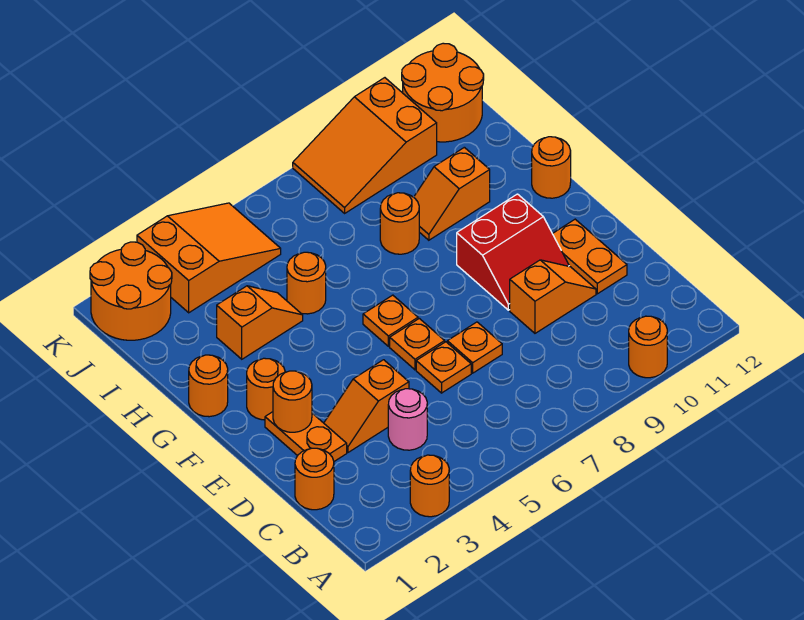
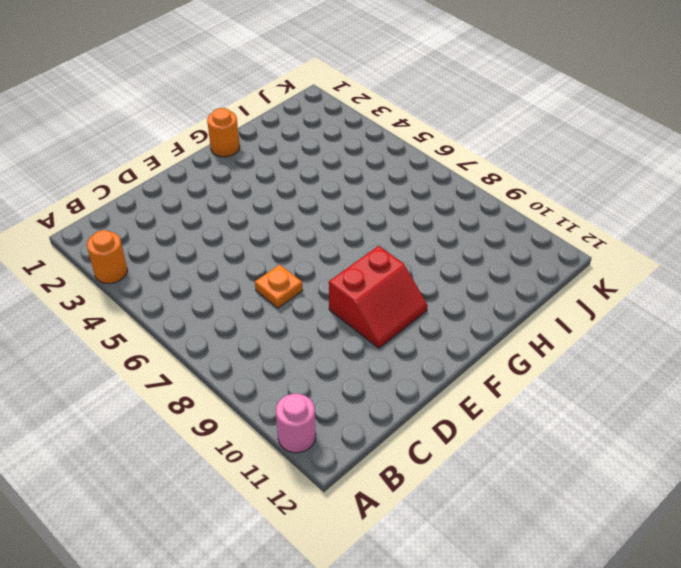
pink 1x1 round brick [276,394,316,453] -> pink 1x1 round brick moved to [388,389,427,450]
red 2x2 slope [329,246,428,348] -> red 2x2 slope turned to [457,194,569,310]
none -> orange 1x1 round brick [629,316,667,378]
none -> orange 1x1 round brick [295,448,334,510]
none -> orange 1x2 plate [265,412,347,461]

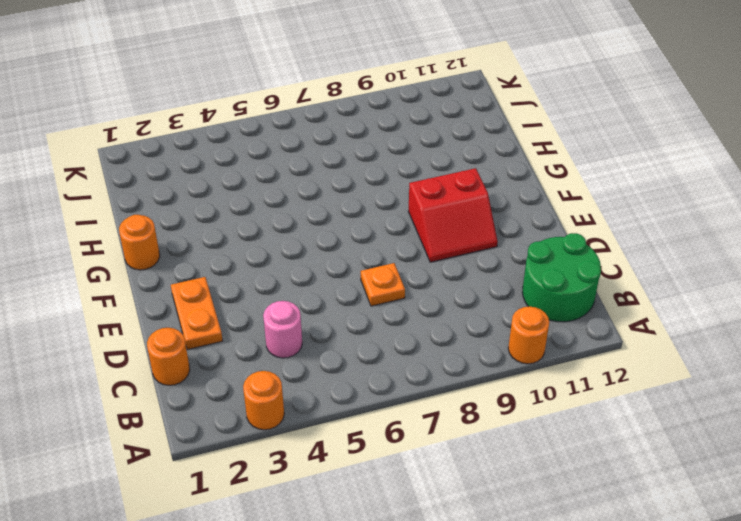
green 2x2 round brick [522,233,601,322] -> none
none -> orange 1x2 slope [324,360,409,452]
none -> orange 1x1 plate [416,342,471,393]
none -> orange 1x2 slope [510,260,596,333]

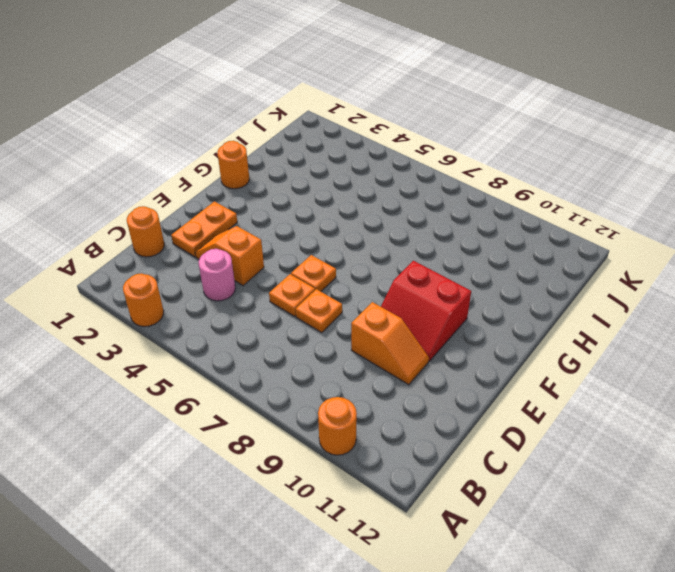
none -> orange 1x2 plate [553,219,627,294]
none -> orange 1x1 round brick [247,358,285,420]
none -> orange 1x1 plate [363,295,418,346]

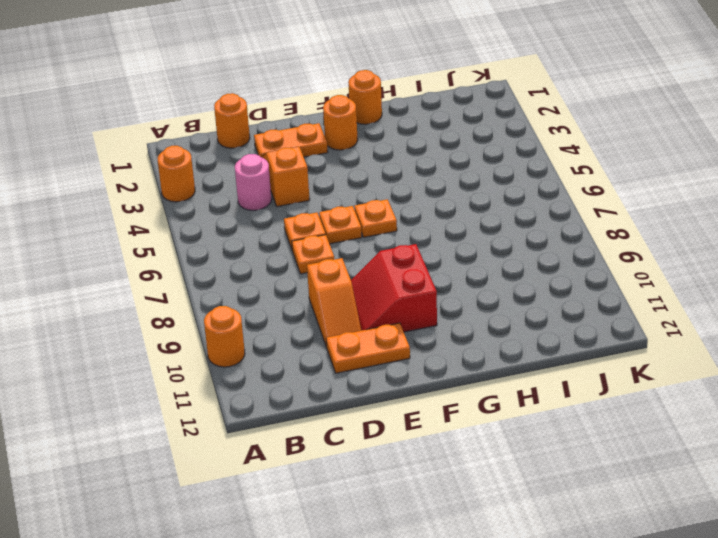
none -> orange 1x1 round brick [532,137,571,198]
none -> orange 1x2 slope [217,286,303,359]
none -> orange 1x1 round brick [287,252,326,314]

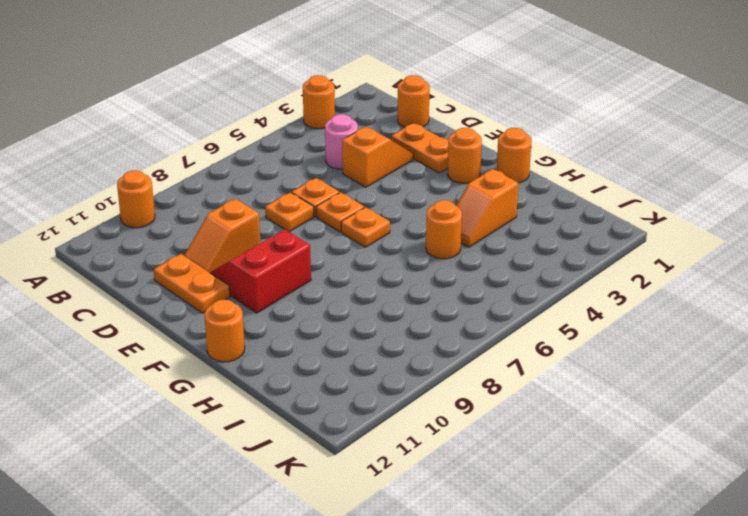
none -> orange 1x1 round brick [380,193,419,254]
none -> orange 1x2 slope [414,147,490,240]
none -> orange 2x2 round brick [90,242,172,340]

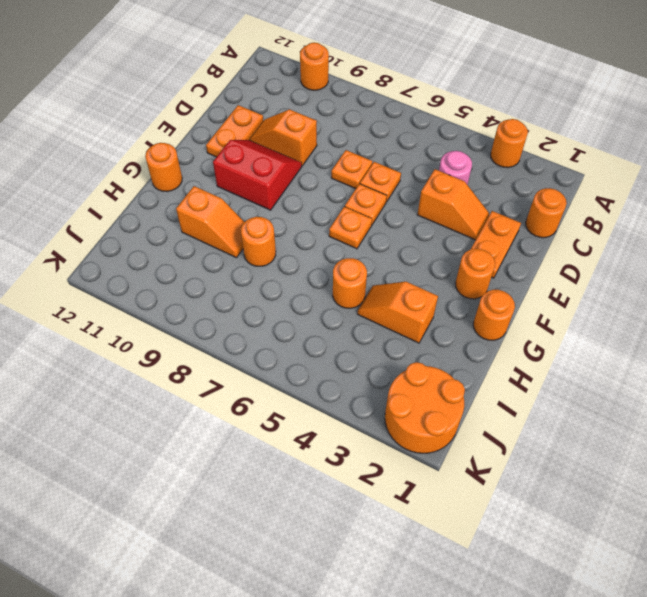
none -> orange 2x3 slope [137,203,281,313]
none -> orange 2x3 slope [293,78,437,213]
none -> orange 2x2 round brick [402,43,484,142]

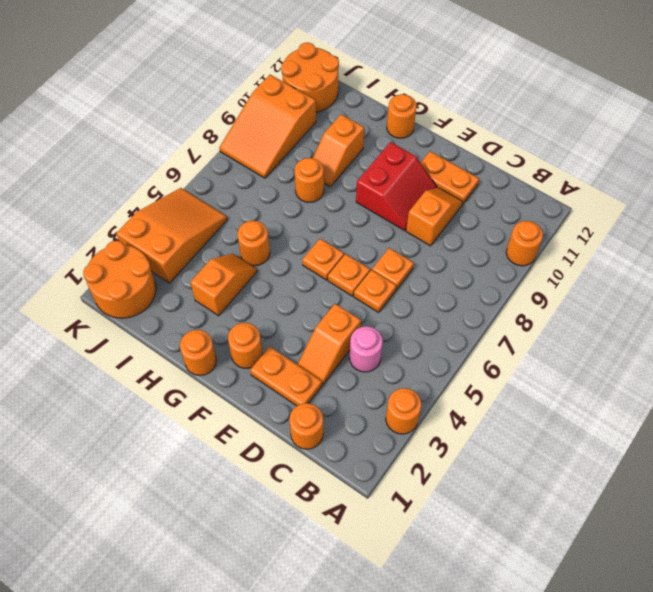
none -> orange 1x1 round brick [273,371,312,432]

